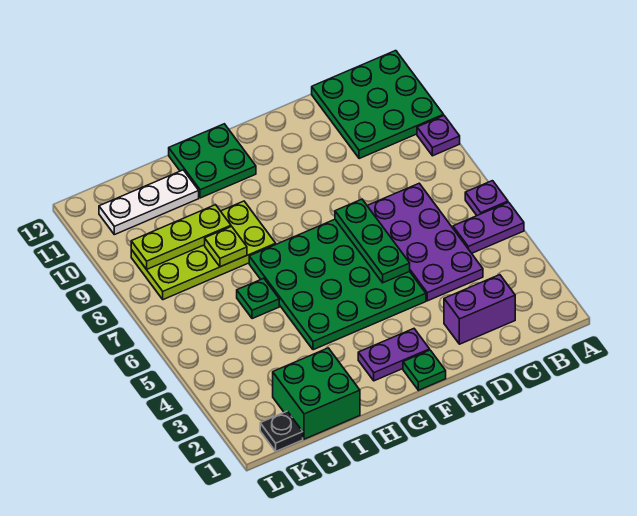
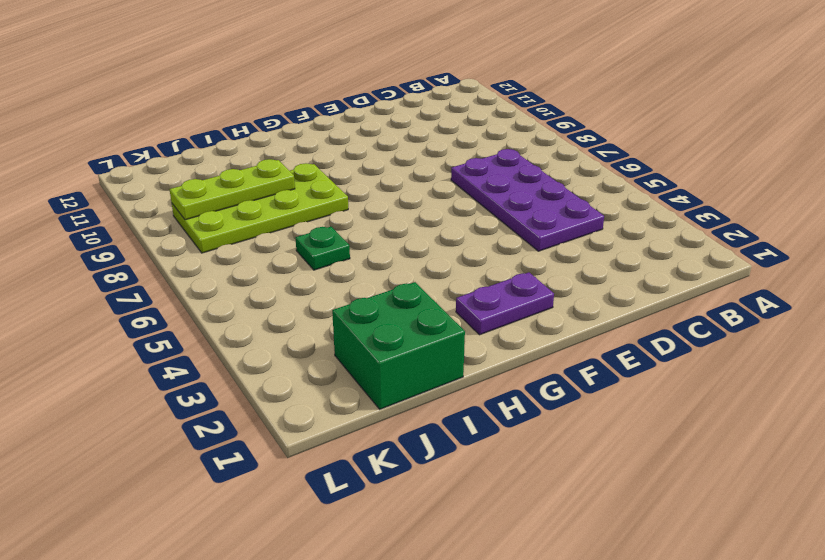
none -> purple 1x2 plate [453,202,524,253]
none -> purple 1x1 plate [465,181,508,215]
none -> purple 1x1 plate [417,116,460,156]

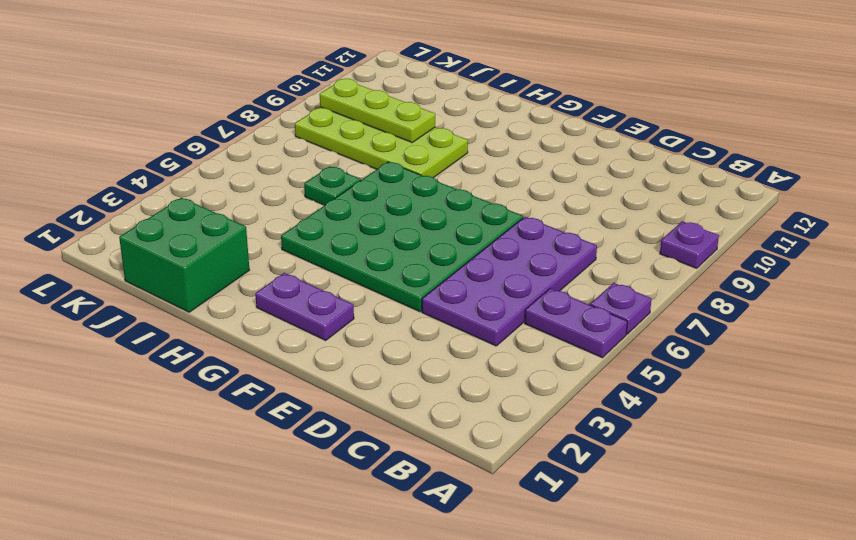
none -> green 3x3 plate [312,51,444,159]
none -> purple 1x2 brick [444,275,515,344]
none -> green 1x1 plate [403,350,446,390]

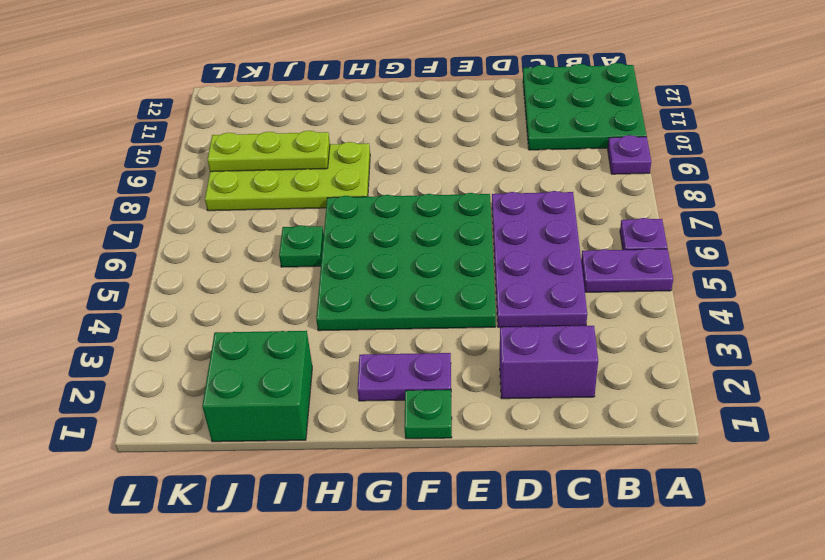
none -> green 2x2 plate [169,124,256,198]
none -> white 1x3 plate [99,170,199,235]
none -> black 1x1 plate [260,411,303,451]

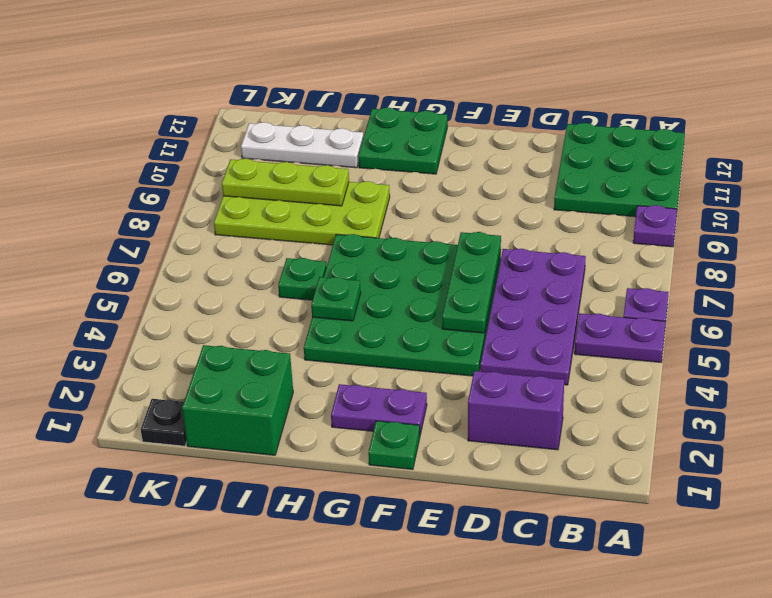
green 1x1 plate [311,277,361,321] -> none
none -> lime 1x1 plate [205,226,247,267]

